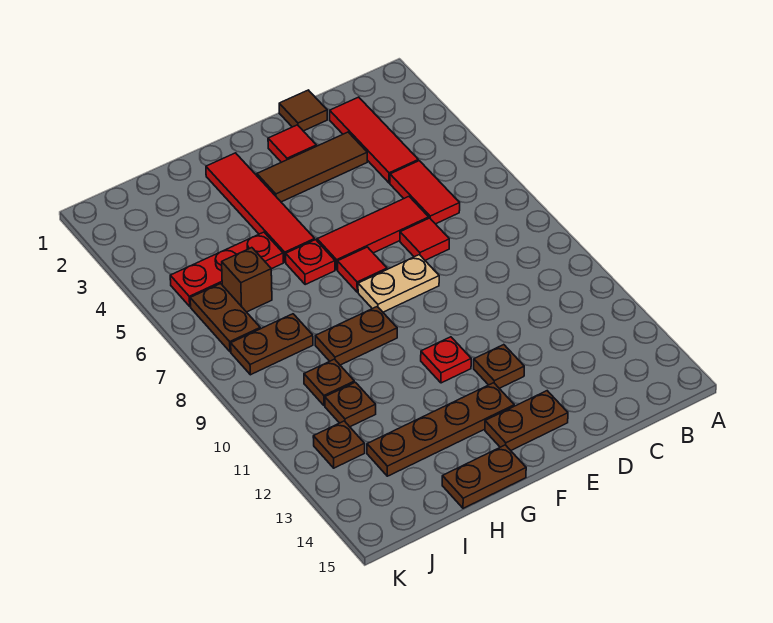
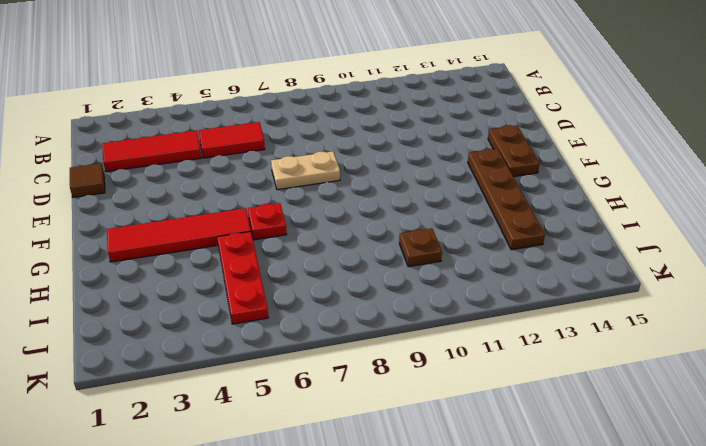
tan 1x2 plate [271,152,340,190] -> tan 1x2 plate turned to [358,255,439,312]
none -> brown 1x3 tile [257,132,367,202]
none -> red 1x3 tile [317,197,429,270]
none -> red 1x1 tile [400,218,449,260]

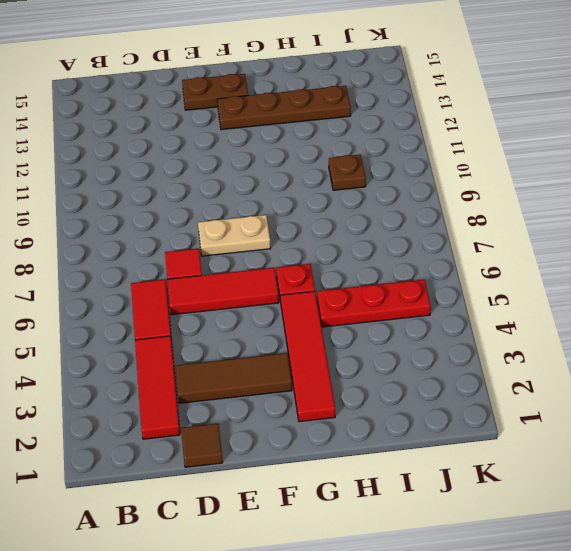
none -> red 1x1 tile [268,125,316,162]
none -> brown 1x1 plate [474,345,524,388]
none -> red 1x1 tile [338,247,387,292]

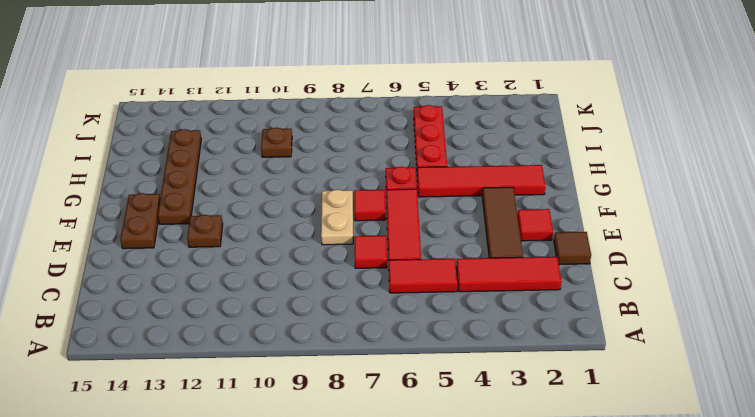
none -> red 1x1 plate [421,337,471,383]
none -> brown 1x2 plate [315,306,397,365]
none -> brown 1x2 plate [442,445,526,508]

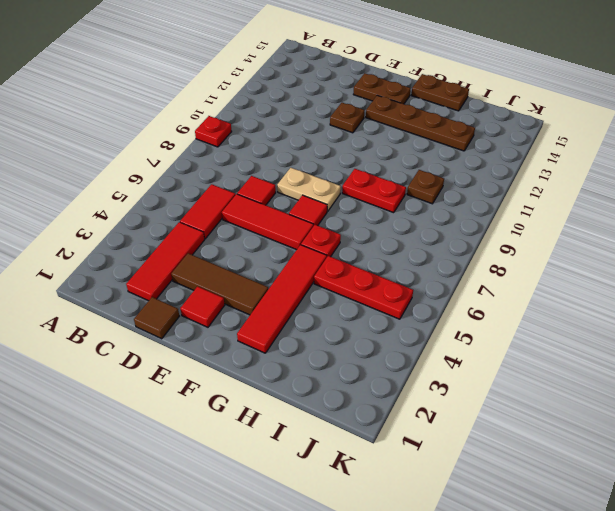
red 1x1 plate [195,116,232,147] -> red 1x1 plate moved to [421,337,471,383]
red 1x2 plate [342,169,406,213] -> brown 1x2 plate [315,306,397,365]
none -> brown 1x1 brick [222,248,272,312]
none -> brown 1x2 plate [231,314,313,375]
none -> brown 1x1 plate [325,382,376,427]

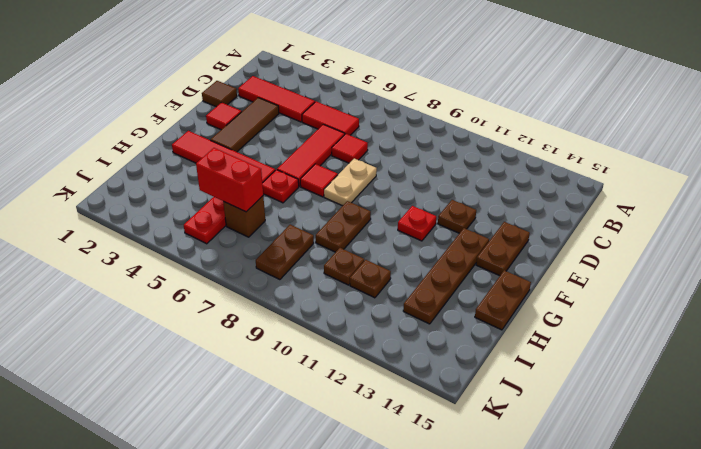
red 1x2 brick [196,148,263,212] -> none
none -> brown 1x2 plate [190,284,260,352]
none -> brown 1x1 plate [313,421,365,468]

